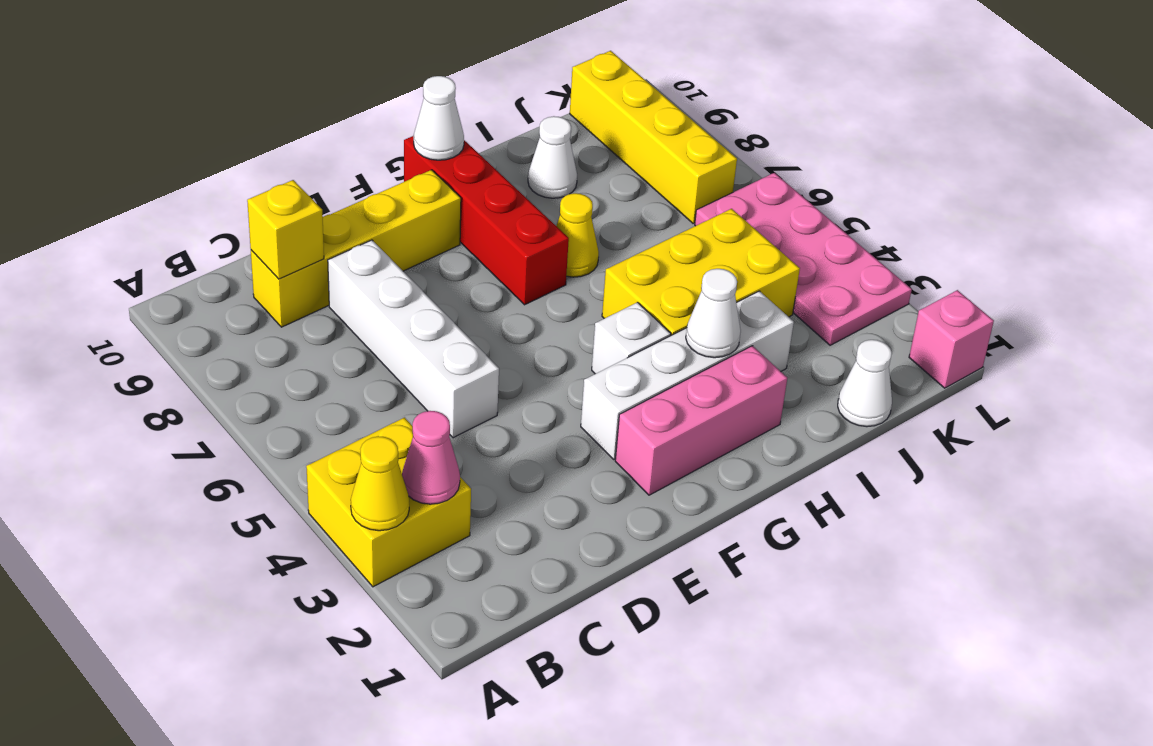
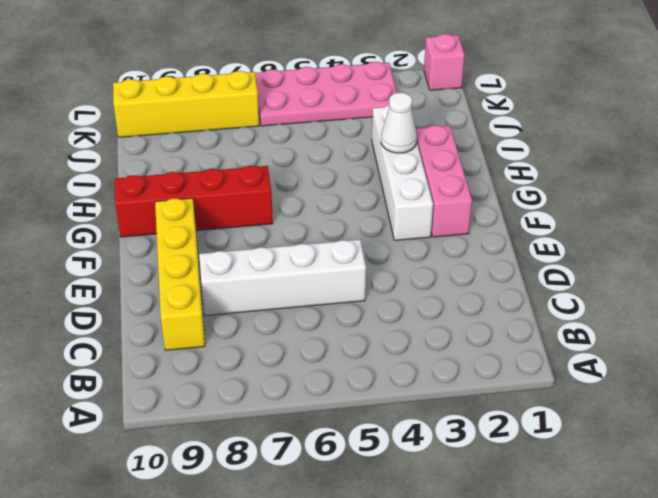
none -> yellow 2x2 brick [306,418,471,587]
none -> white 1x1 brick [592,302,671,374]
none -> yellow 2x3 brick [602,209,800,335]

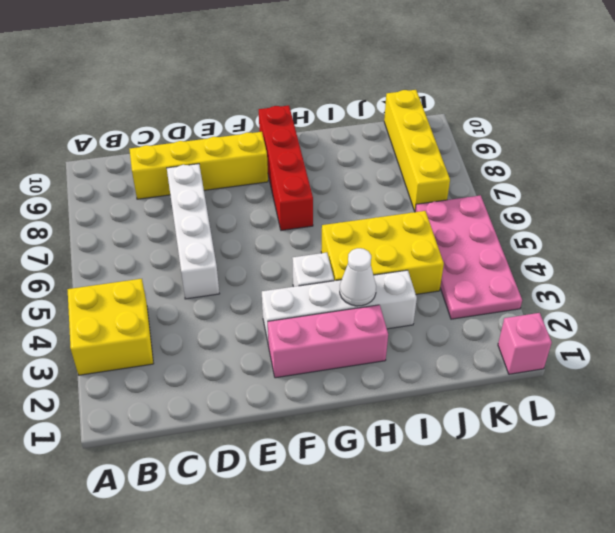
none -> yellow 1x1 cone [556,193,599,277]
none -> white 1x1 cone [528,116,577,198]
none -> white 1x1 cone [838,340,892,427]

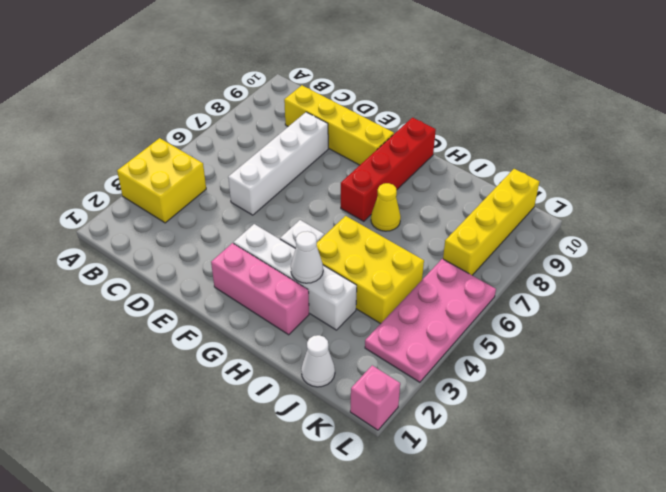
none -> white 1x1 cone [528,116,577,198]
none -> yellow 1x1 cone [351,436,409,531]
none -> pink 1x1 cone [402,411,460,504]

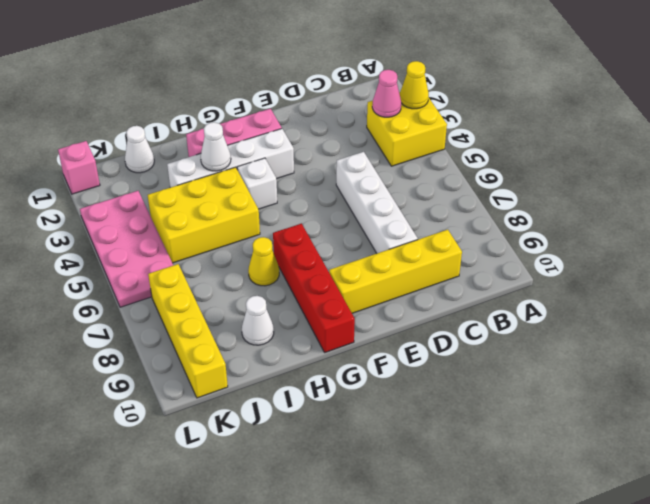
none -> yellow 1x1 brick [247,180,324,279]
none -> white 1x1 cone [414,76,464,160]

